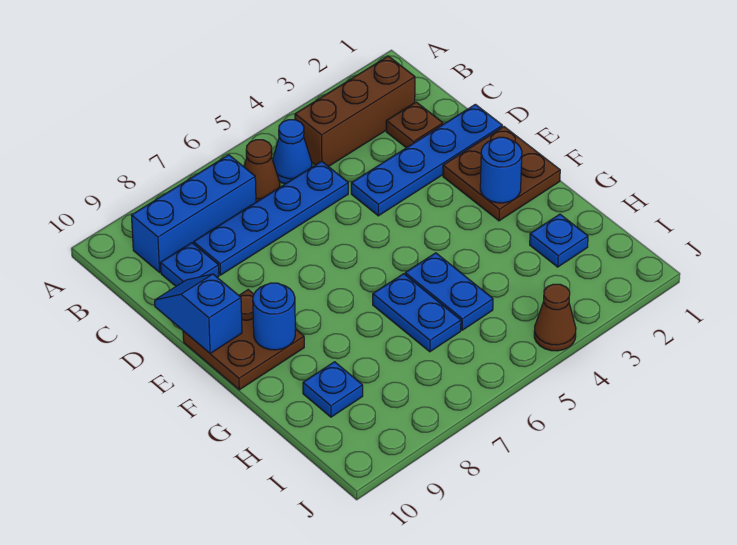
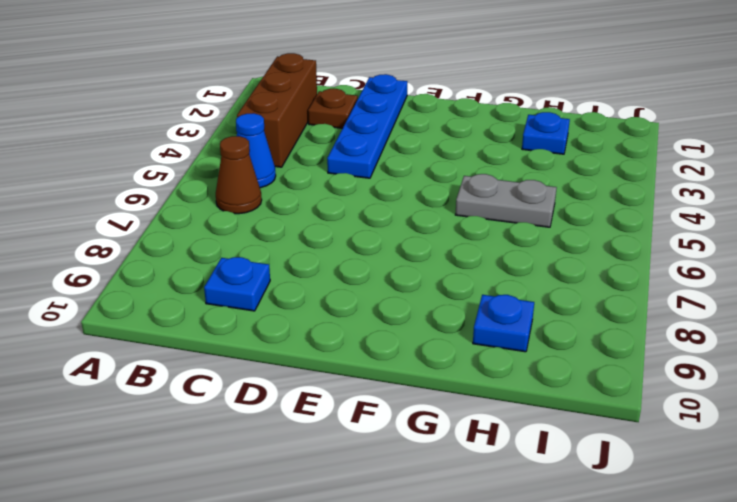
grey 1x2 plate [455,174,557,227] -> blue 1x2 plate [405,253,493,330]
none -> blue 1x3 brick [131,155,256,272]
none -> blue 1x4 plate [194,161,348,275]
none -> brown 2x2 plate [443,127,560,221]

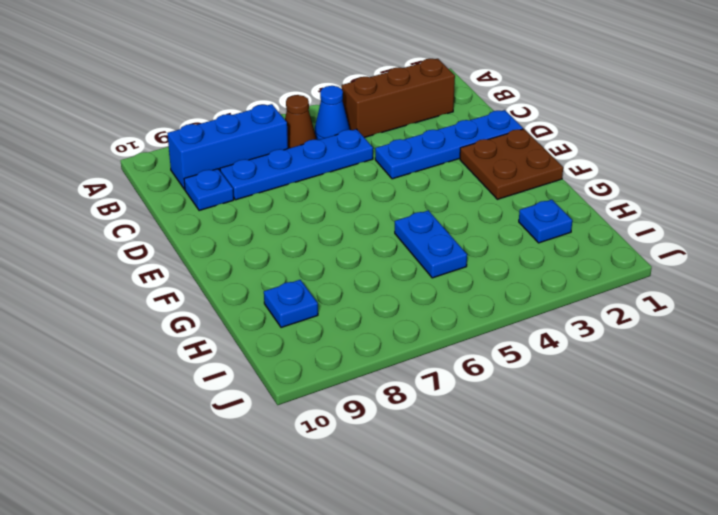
none -> brown 1x1 plate [386,102,443,148]
none -> brown 2x2 plate [183,290,304,390]
none -> blue 1x2 plate [373,274,461,352]

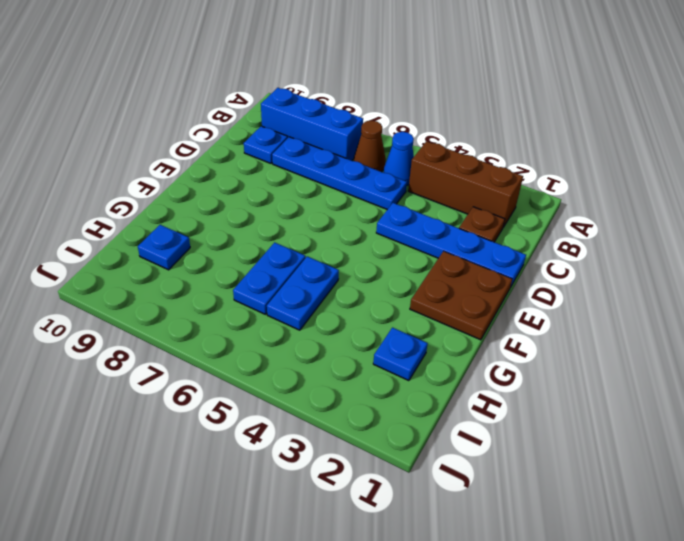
none -> brown 2x2 plate [183,290,304,390]
none -> brown 1x1 cone [534,284,576,351]
none -> blue 1x2 slope [155,274,242,354]

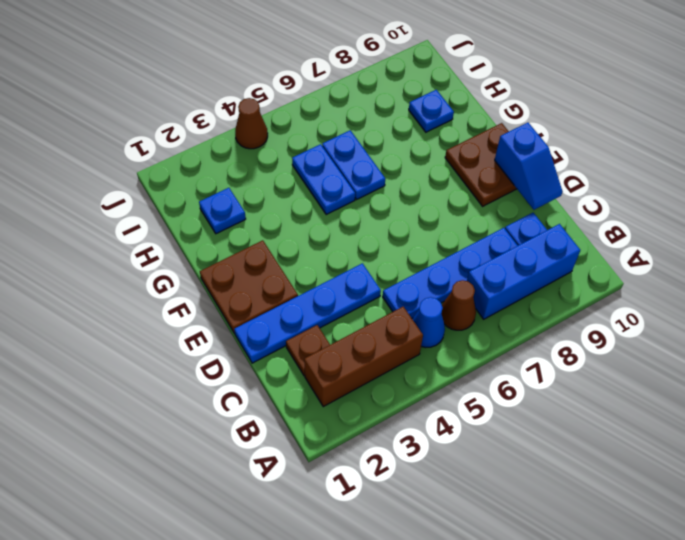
none -> blue 1x1 round brick [480,137,522,203]
none -> blue 1x1 round brick [253,283,295,350]

